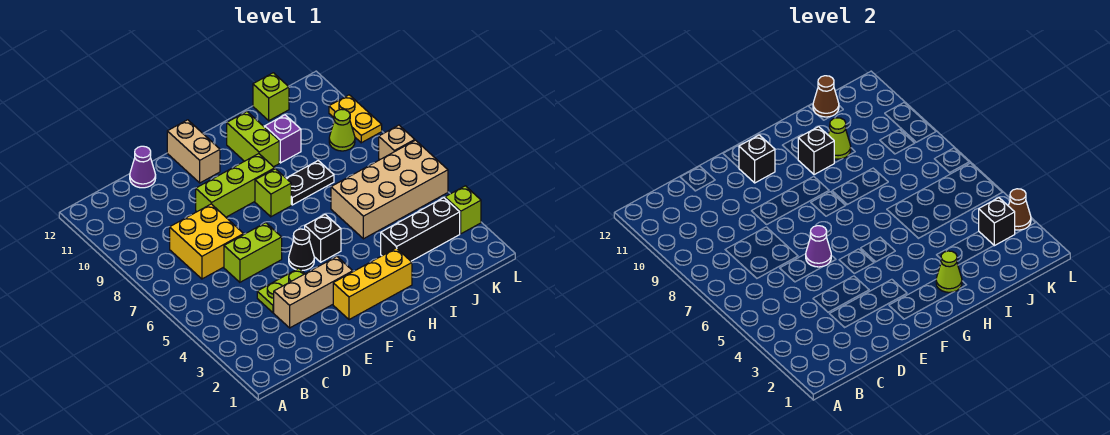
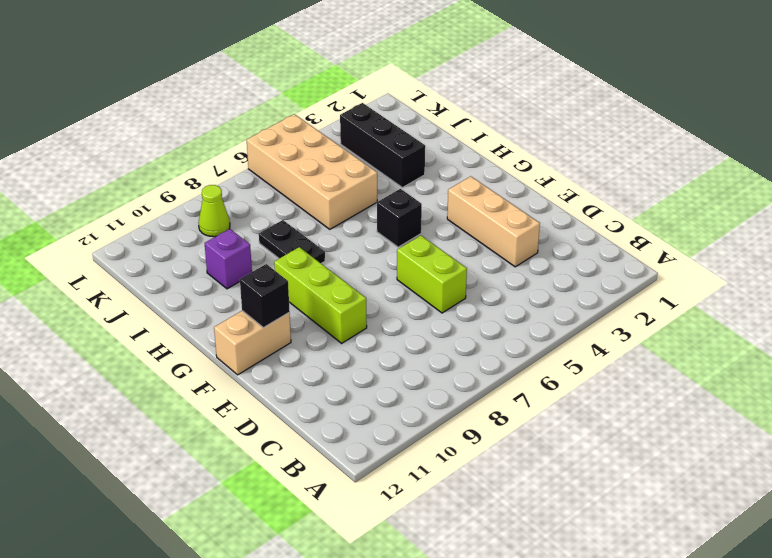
none -> yellow 2x2 brick [170,204,244,279]
none -> lime 1x2 plate [257,268,305,313]
none -> purple 1x1 cone [130,146,156,188]

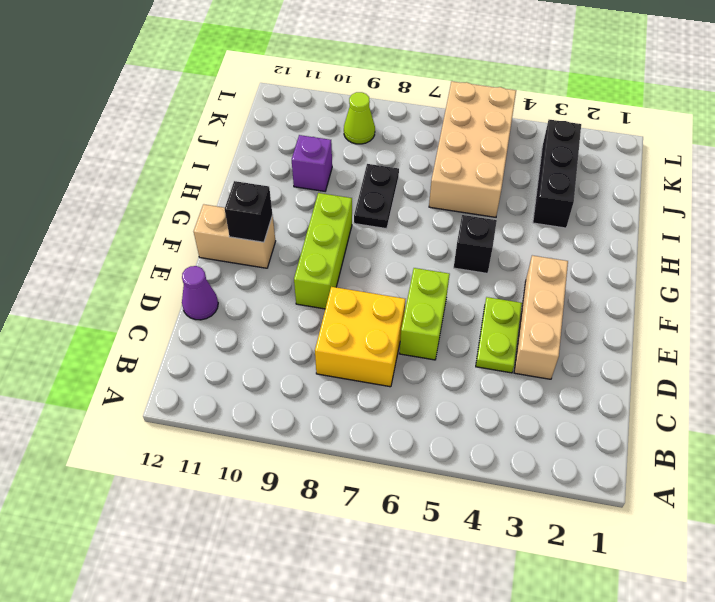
none -> yellow 1x3 brick [333,248,412,320]
none -> black 1x1 cone [289,229,314,270]
none -> lime 1x1 brick [255,169,291,217]

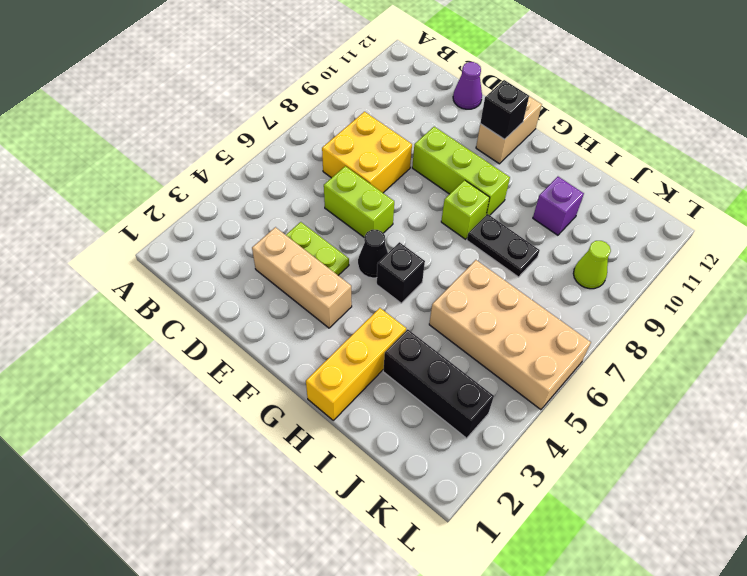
yellow 1x3 brick [306,308,406,420] -> yellow 1x3 brick turned to [333,248,412,320]
none -> lime 1x2 brick [227,112,279,167]
none -> lime 1x1 brick [253,73,289,121]
none -> lime 1x1 brick [445,186,481,234]

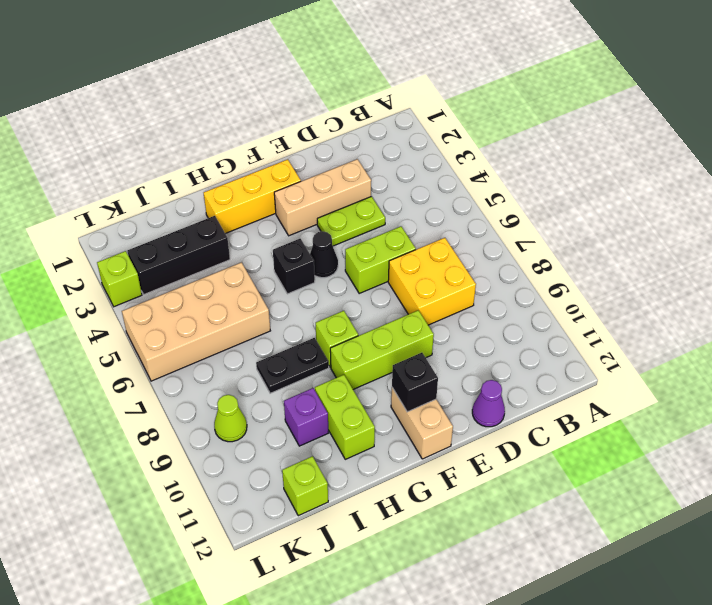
none -> tan 1x1 brick [379,125,415,160]
none -> yellow 1x2 plate [329,95,382,143]
none -> purple 1x1 cone [806,226,831,267]

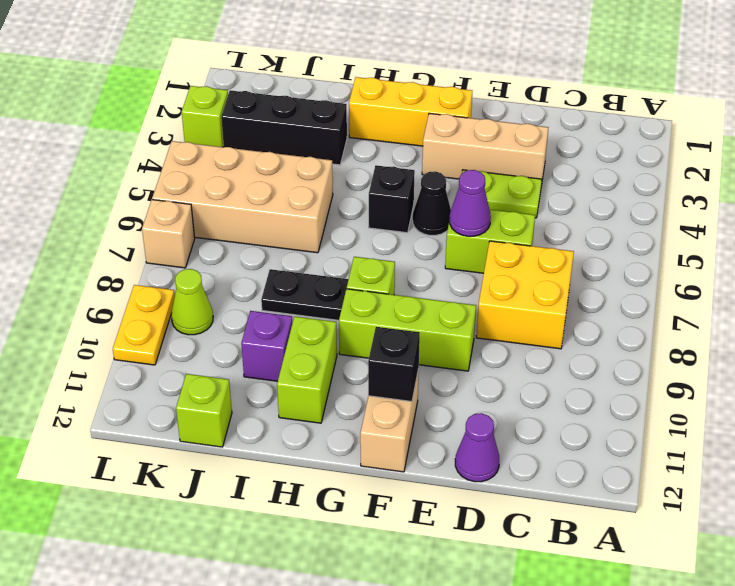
none -> lime 1x1 cone [936,251,962,292]
none -> black 1x1 brick [798,127,834,175]
none -> lime 1x1 cone [828,118,851,159]

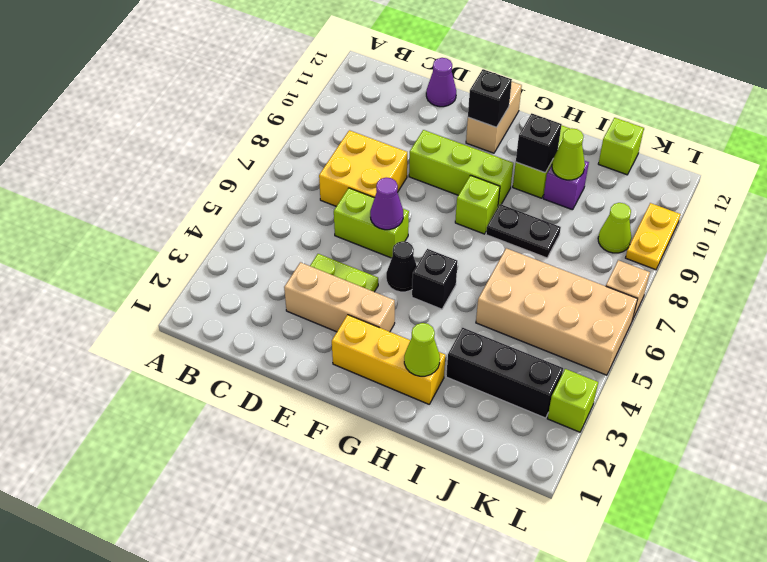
none -> brown 1x1 cone [813,76,839,117]
none -> black 1x1 brick [979,198,1015,246]
none -> brown 1x1 cone [1008,189,1031,230]

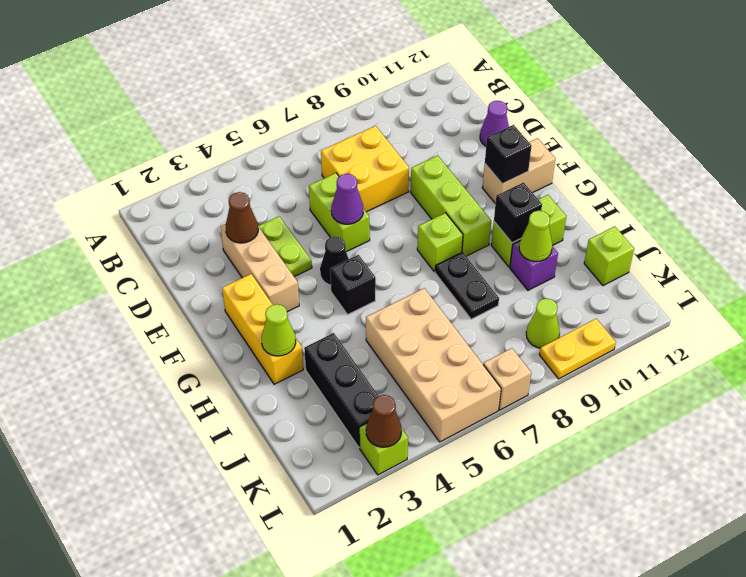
brown 1x1 cone [226,192,258,243] -> brown 1x1 cone moved to [813,76,839,117]
none -> black 1x1 brick [979,198,1015,246]

